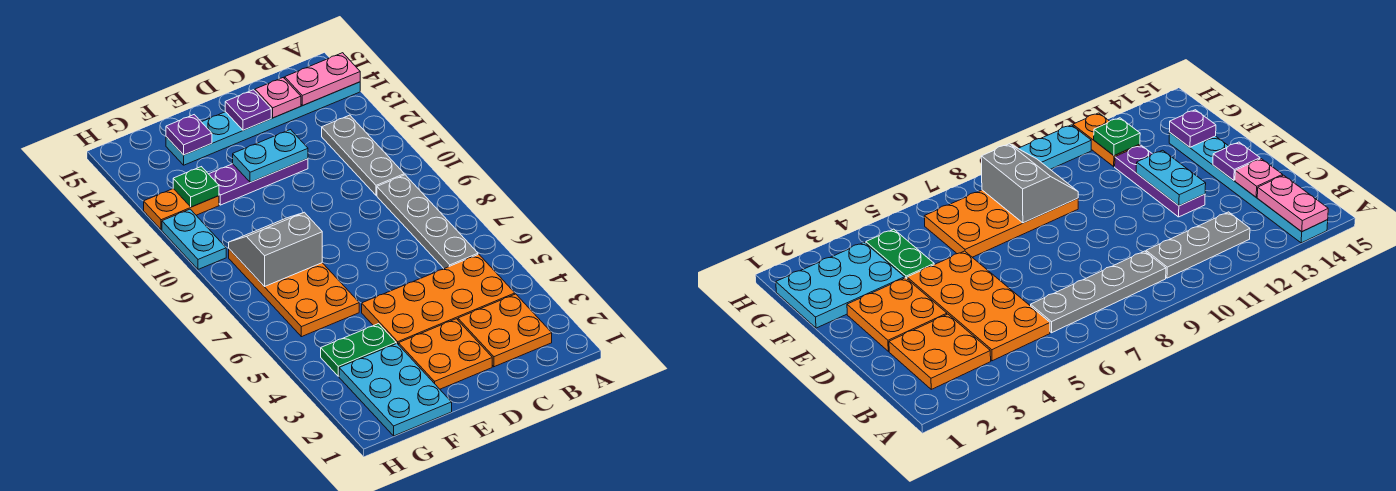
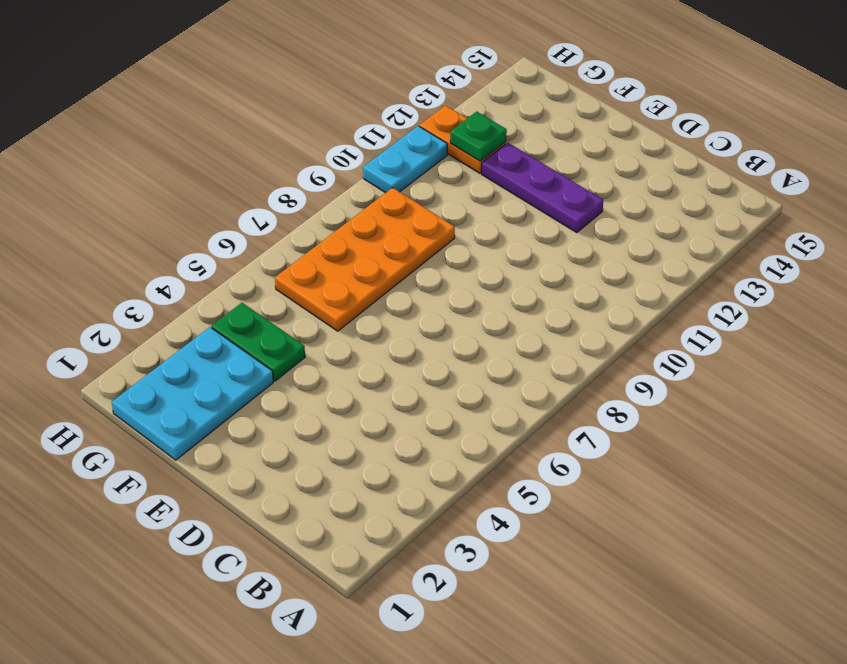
none -> cyan 1x6 plate [166,82,360,165]
none -> orange 2x2 plate [458,294,552,367]
none -> orange 2x4 plate [362,254,515,345]

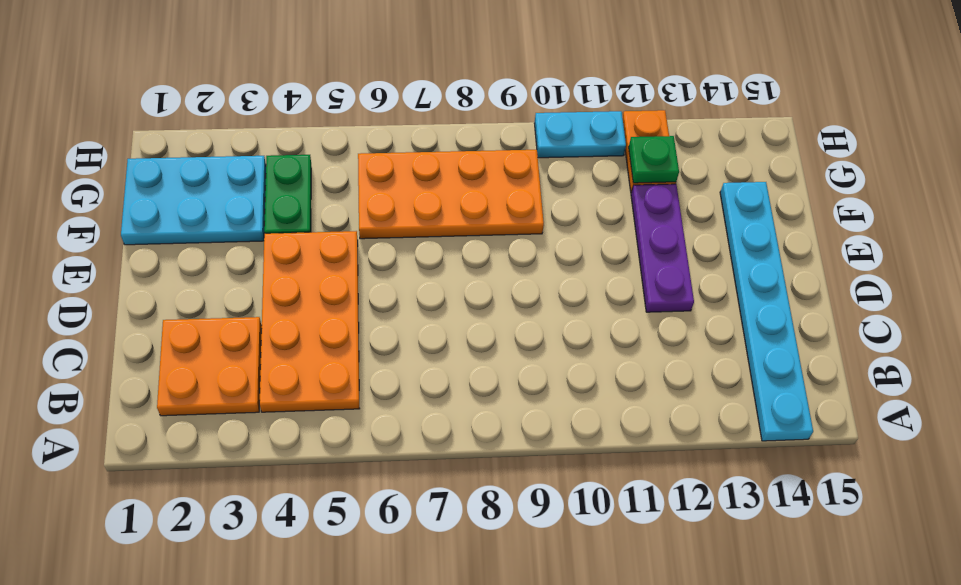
none -> grey 1x4 plate [377,175,478,269]
none -> grey 1x3 plate [322,115,404,195]
none -> orange 2x2 plate [399,319,492,389]

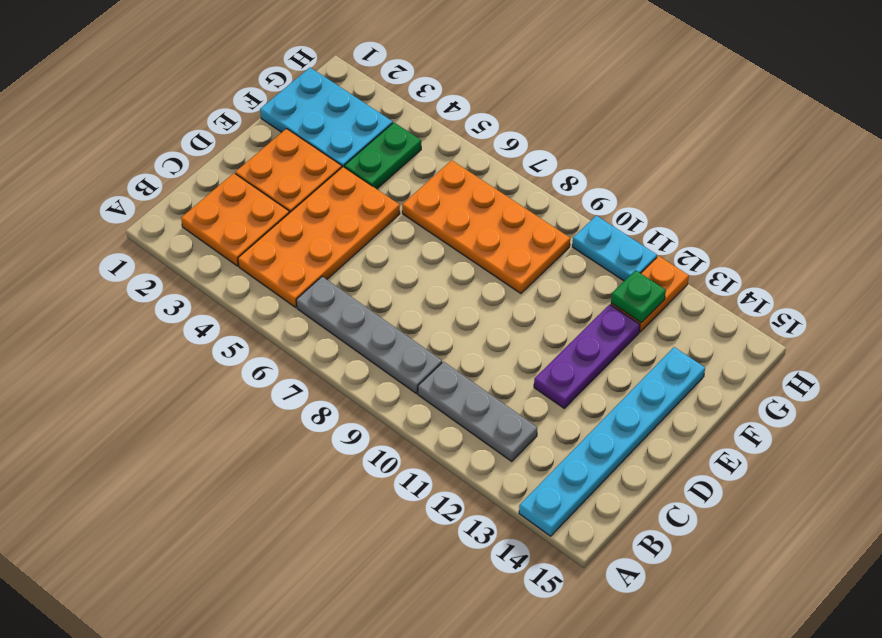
none -> pink 1x2 plate [285,53,360,106]
none -> pink 1x1 plate [255,78,301,118]
none -> cyan 1x2 plate [233,130,308,182]

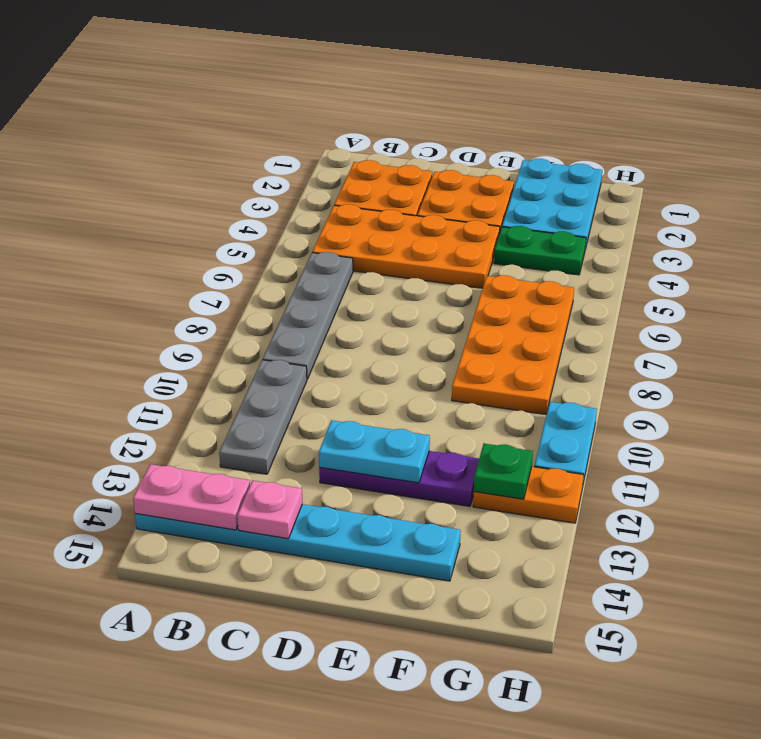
none -> purple 1x1 plate [225,90,271,130]
none -> grey 2x2 slope [229,212,322,287]
none -> purple 1x1 plate [166,115,212,155]

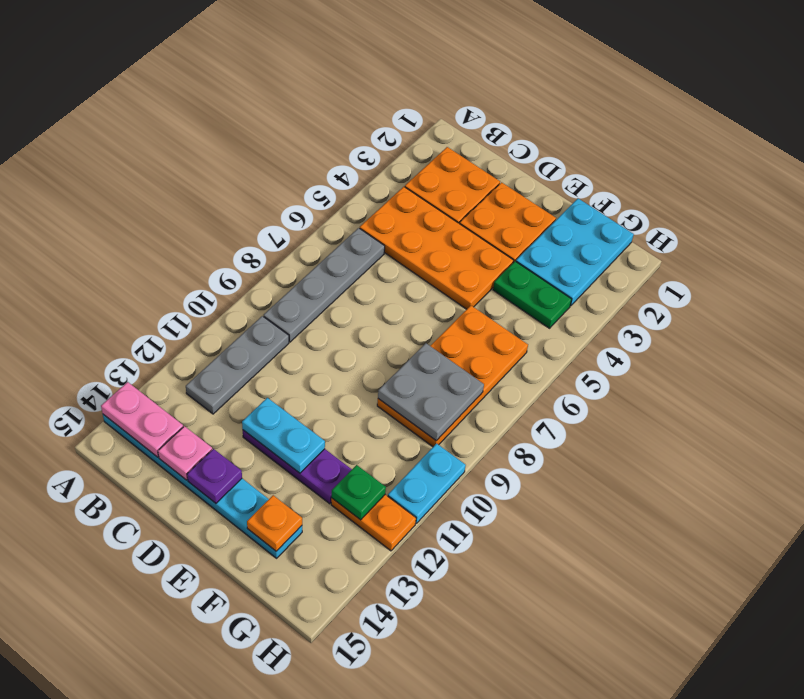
grey 2x2 plate [378,343,484,441] -> grey 2x2 slope [229,212,322,287]
orange 1x1 plate [247,495,302,551] -> purple 1x1 plate [166,115,212,155]

